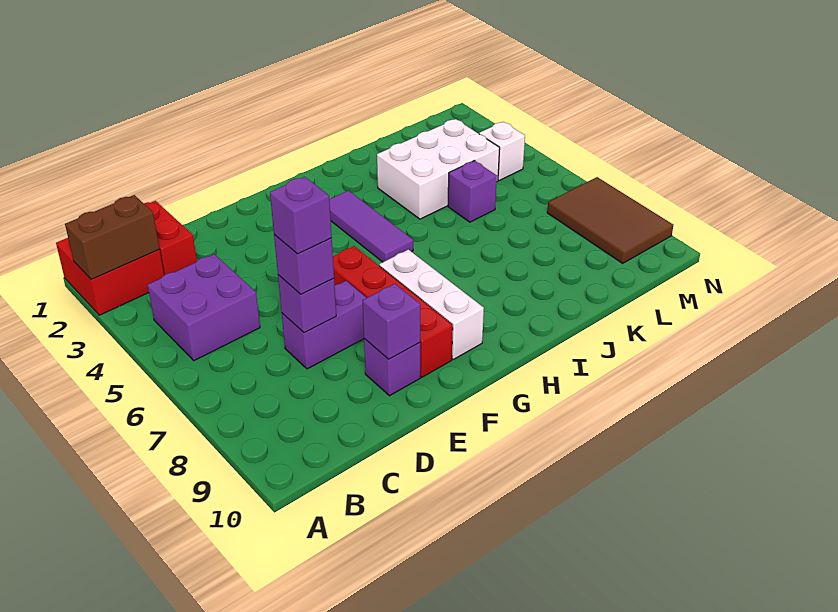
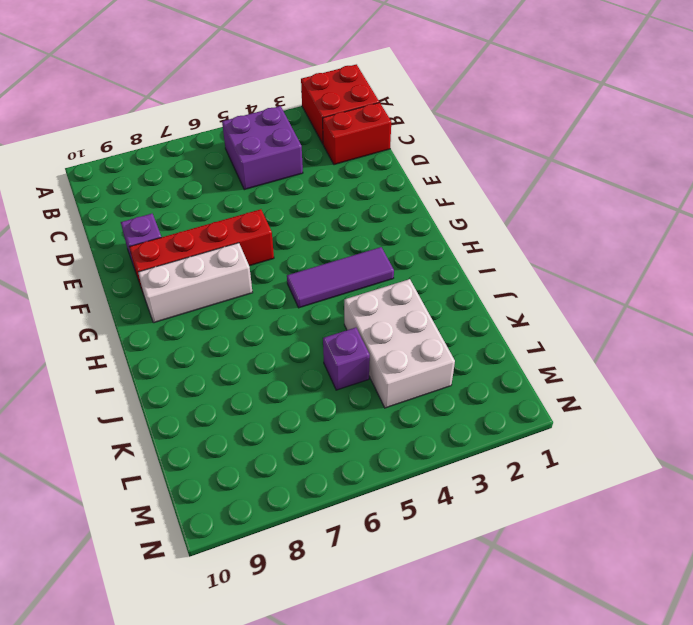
none -> purple 1x2 brick [282,281,366,369]
none -> white 1x1 brick [479,122,525,181]
none -> brown 2x3 tile [547,177,673,263]

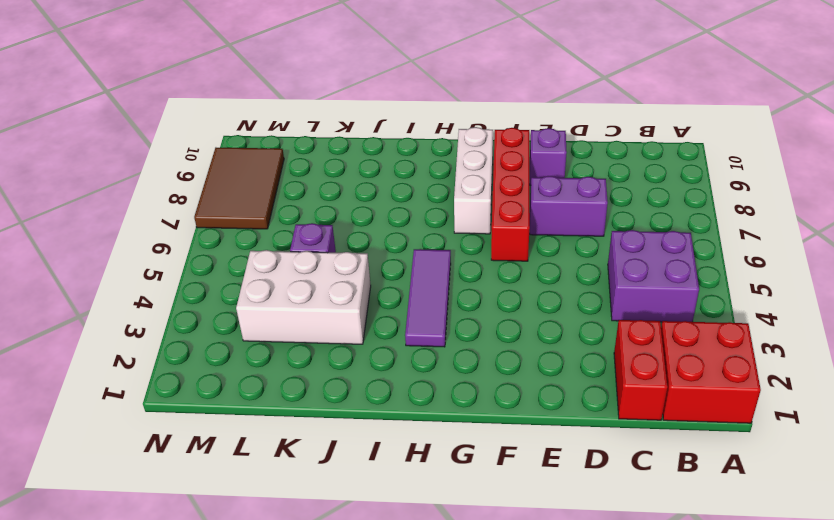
none -> white 1x1 brick [479,122,525,181]
none -> brown 1x2 brick [65,195,159,279]
none -> purple 1x1 brick [278,275,336,333]

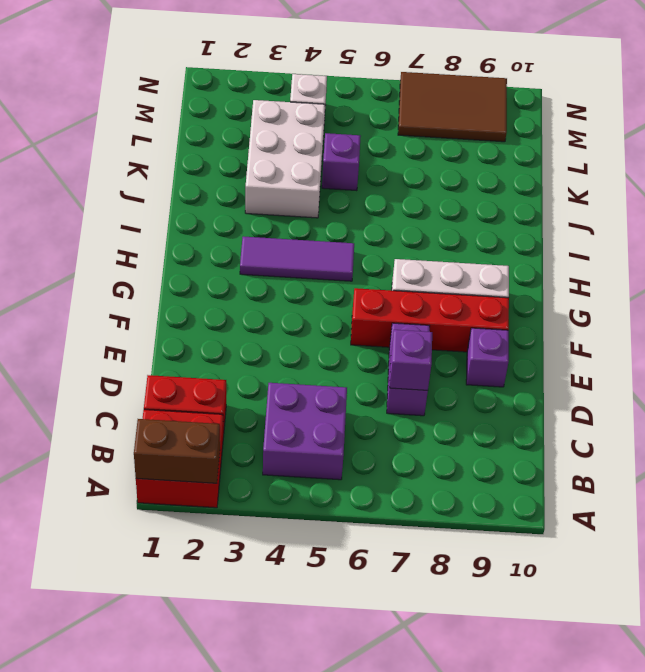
brown 1x2 brick [134,419,220,483] -> brown 1x2 brick turned to [65,195,159,279]
none -> purple 1x1 brick [363,284,420,359]
none -> purple 1x1 brick [274,235,334,294]
none -> purple 1x1 brick [270,177,332,254]

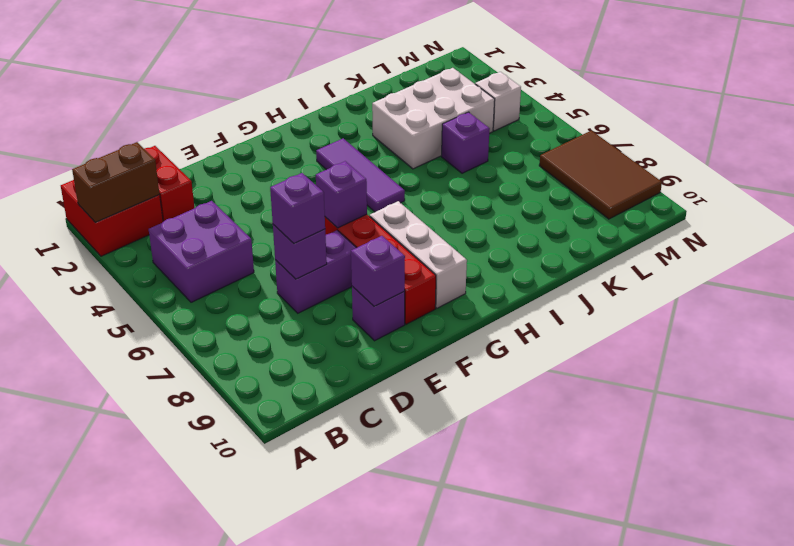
purple 1x1 brick [316,161,367,228] -> purple 1x1 brick moved to [270,177,332,254]

